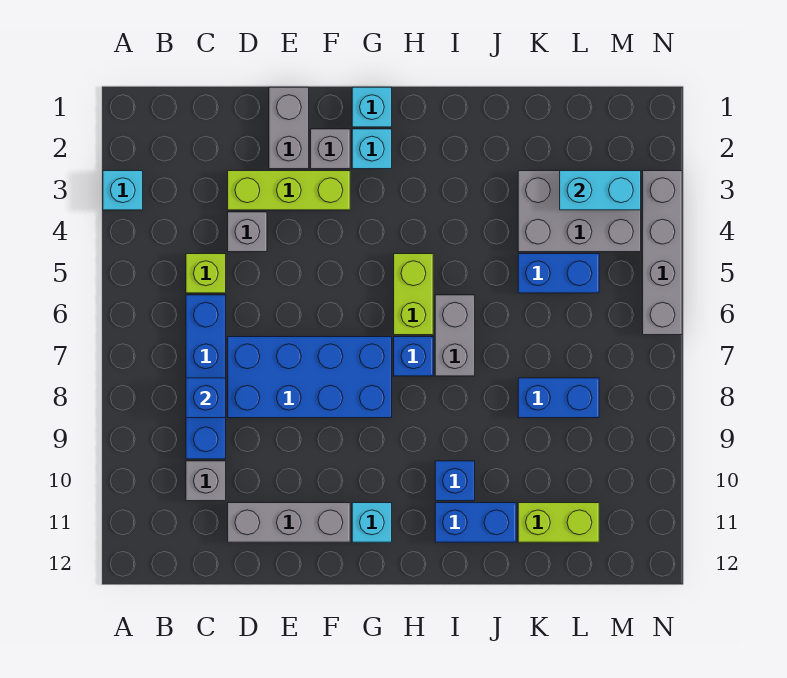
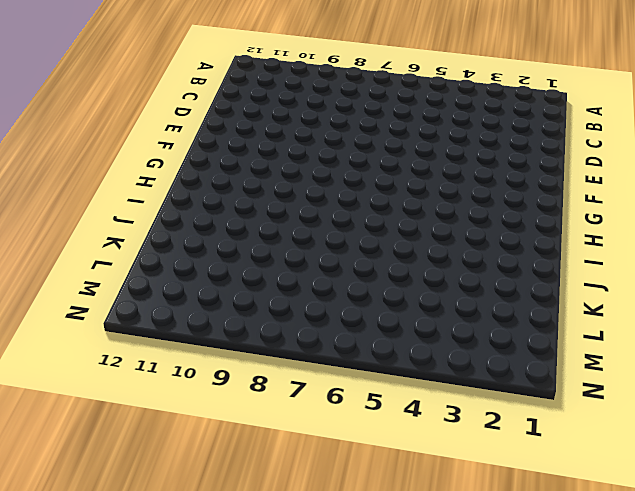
none -> cyan 1x1 brick [103,171,143,210]
none -> lime 1x1 brick [186,254,226,293]
none -> blue 1x4 brick [186,295,226,459]

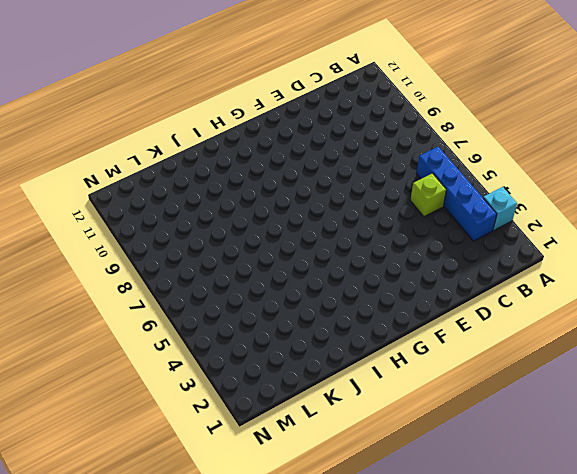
blue 1x4 brick [416,147,497,241] -> blue 1x4 brick moved to [186,295,226,459]
none -> grey 1x1 brick [186,461,226,501]
none -> lime 1x3 brick [228,171,350,210]
none -> grey 1x1 brick [228,212,267,252]

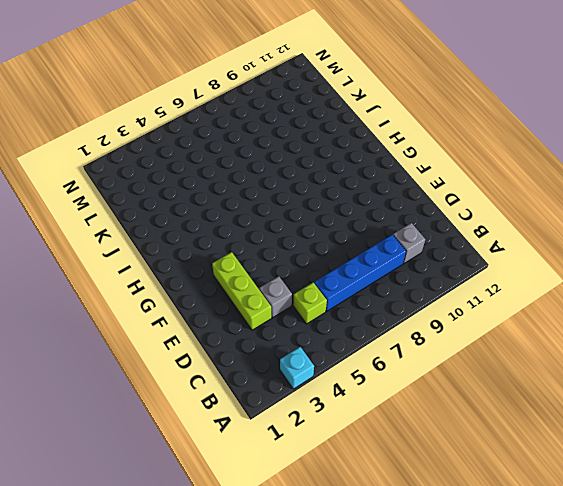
none -> blue 2x4 brick [228,337,392,418]
none -> grey 1x3 brick [228,503,350,542]
none -> grey 1x2 brick [269,87,309,169]

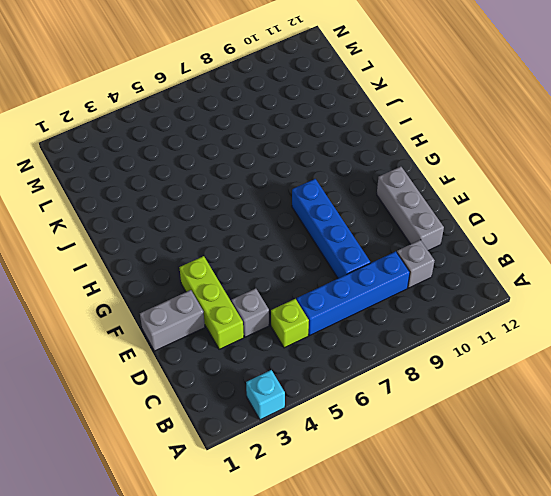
blue 1x4 brick [292,179,370,278] -> blue 2x4 brick [228,337,392,418]
none -> grey 1x1 brick [311,129,350,169]
none -> cyan 1x1 brick [352,87,392,127]
none -> cyan 1x1 brick [352,129,392,169]

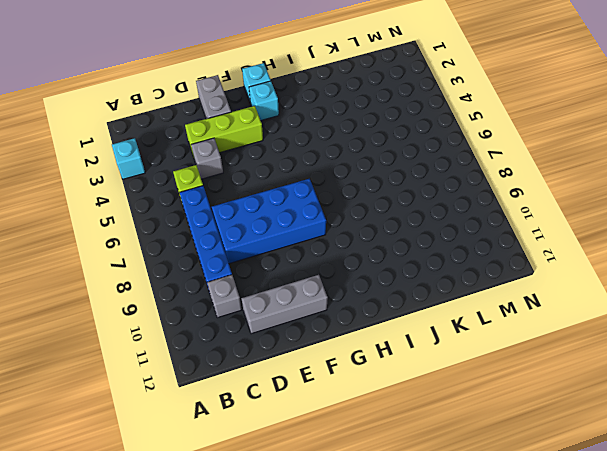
none -> grey 1x1 brick [311,129,350,169]
none -> cyan 1x1 brick [352,503,392,542]
none -> lime 1x2 brick [394,254,433,335]

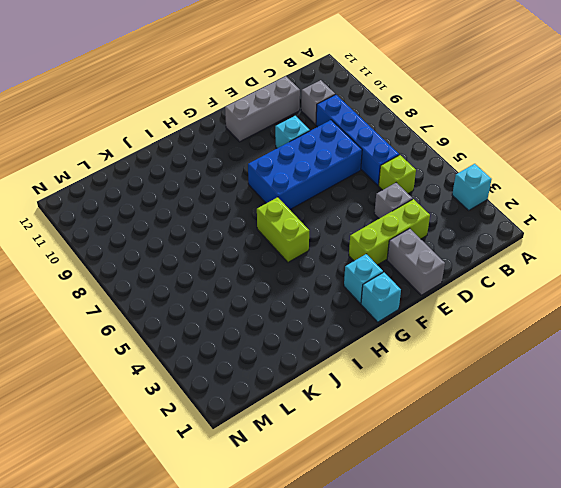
cyan 1x1 brick [275,116,310,148] -> cyan 1x1 brick moved to [352,503,392,542]
none -> grey 1x1 brick [311,129,350,169]
none -> blue 1x1 brick [394,337,433,376]
none -> grey 1x2 brick [435,295,475,376]

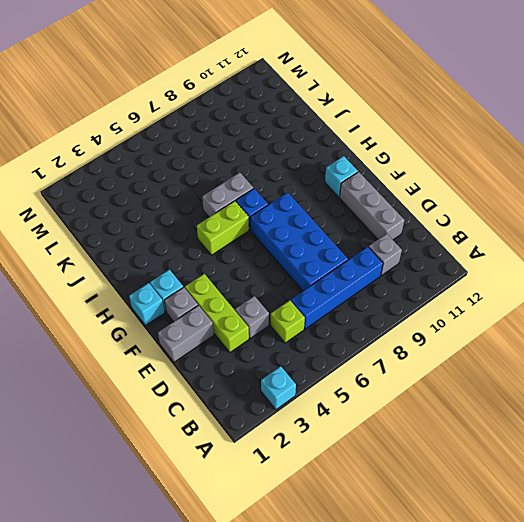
none -> blue 1x1 brick [435,461,475,501]
none -> blue 1x2 brick [435,503,516,542]
none -> grey 2x3 brick [518,171,641,252]

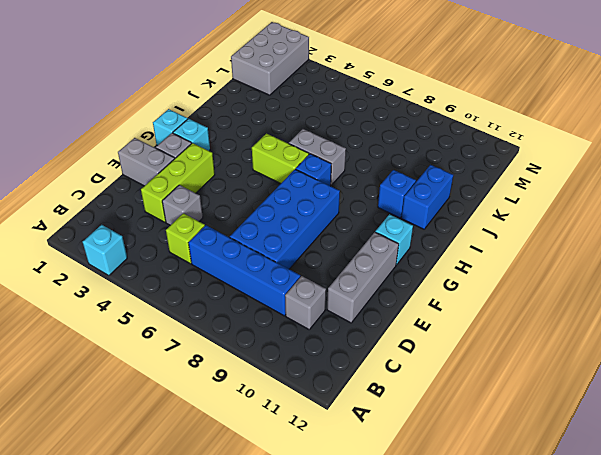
grey 2x3 brick [231,22,309,95] -> grey 2x3 brick moved to [518,171,641,252]
none -> blue 1x2 brick [518,254,599,293]
none -> blue 1x2 brick [518,378,599,418]
none -> lime 1x2 brick [518,503,599,542]

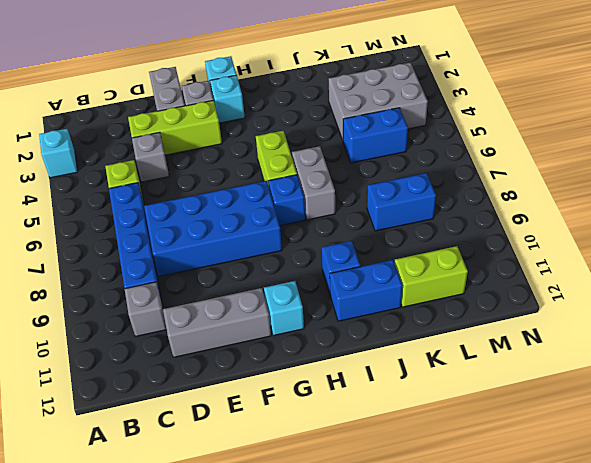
none -> grey 1x4 brick [643,171,682,335]
none -> blue 1x1 brick [186,378,226,418]
none -> cyan 1x2 brick [560,171,641,210]

